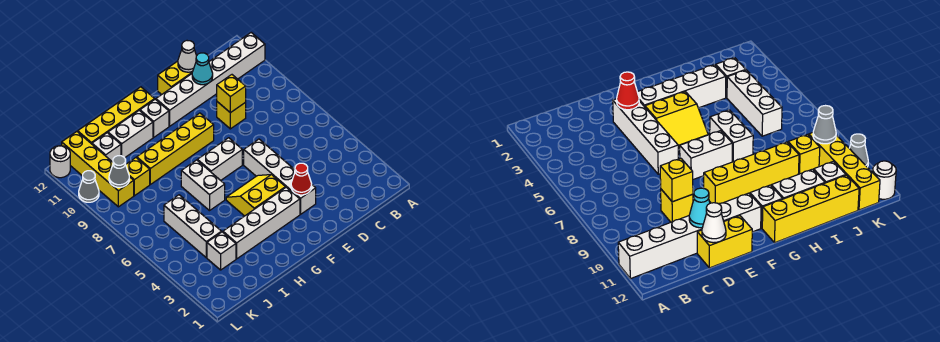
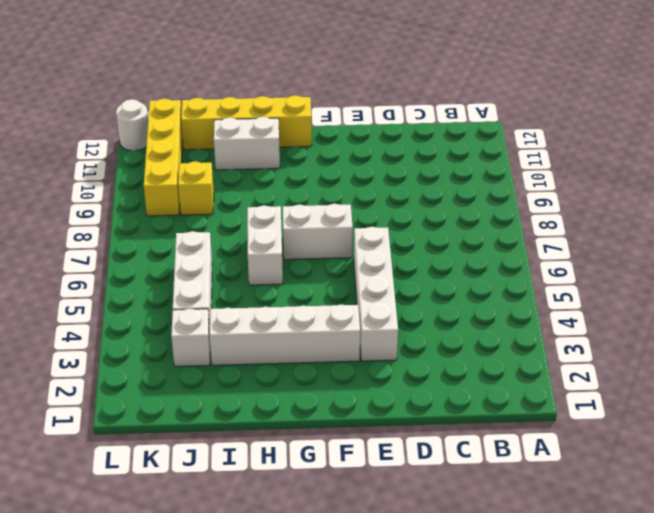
none -> white 1x6 brick [156,33,265,126]
none -> yellow 1x1 brick [217,102,246,129]
none -> yellow 1x2 brick [158,61,192,95]

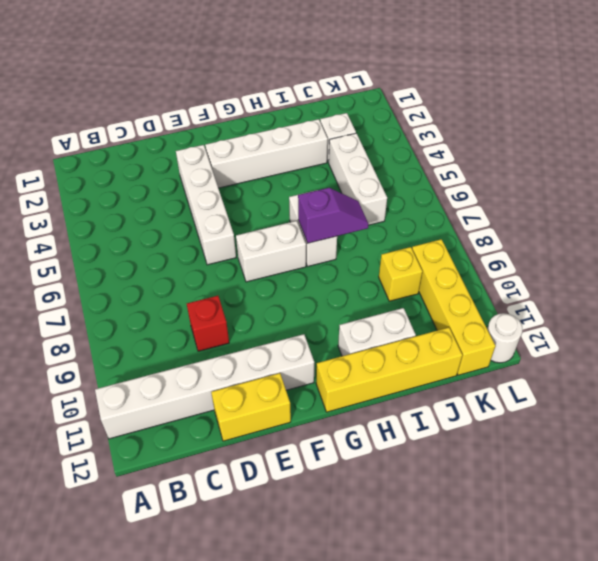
red 1x1 brick [187,296,229,351] -> yellow 1x1 brick [217,102,246,129]
purple 1x2 slope [298,188,369,243] -> none
none -> yellow 2x2 slope [226,175,285,216]
none -> yellow 1x4 brick [137,113,214,184]
none -> white 1x1 brick [140,99,169,137]

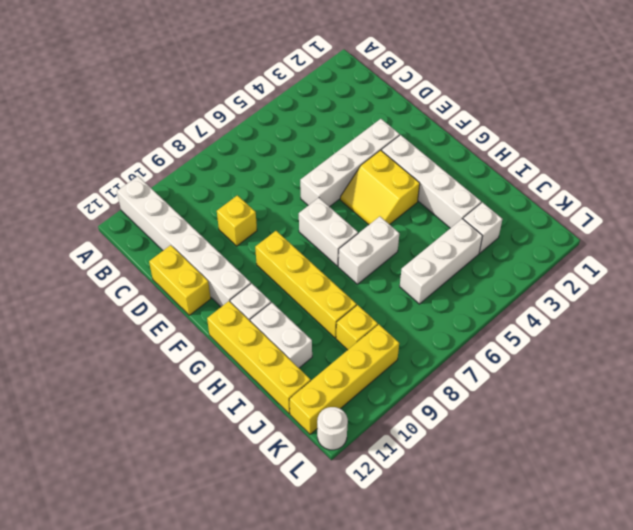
none -> white 1x1 brick [92,133,121,162]
none -> grey 1x1 cone [79,171,99,202]
none -> yellow 1x1 brick [217,75,246,113]

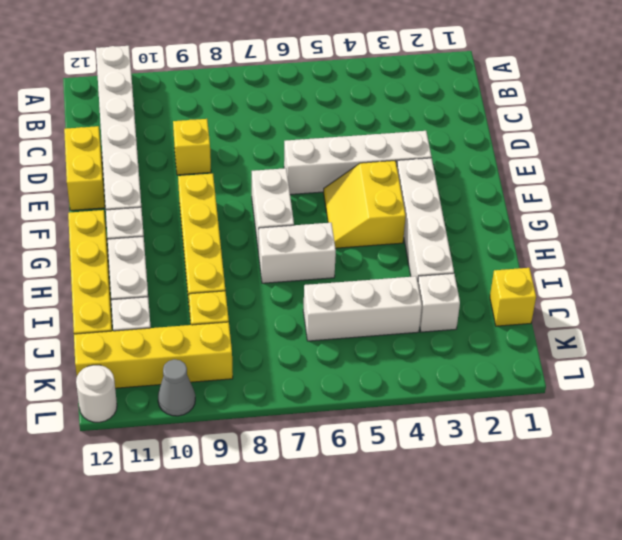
yellow 1x1 brick [490,268,536,326] -> yellow 1x1 brick moved to [217,75,246,113]
none -> cyan 1x1 cone [192,53,213,85]
none -> white 1x1 cone [178,41,196,72]
none -> red 1x1 cone [291,163,312,195]

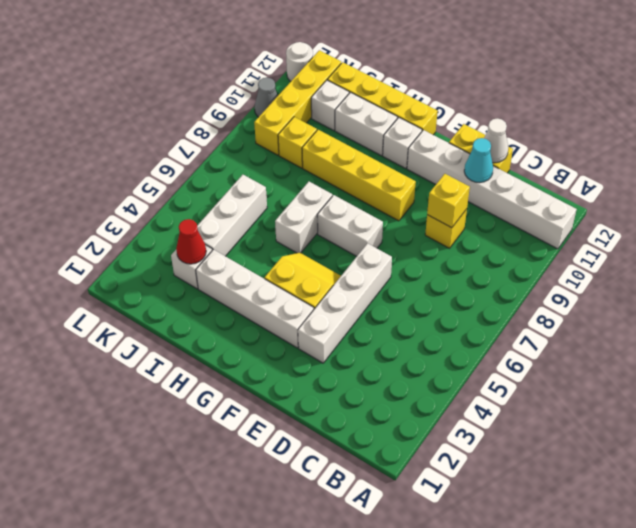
red 1x1 cone [176,219,206,264] -> red 1x1 cone moved to [291,163,312,195]
none -> grey 1x1 cone [109,156,129,187]

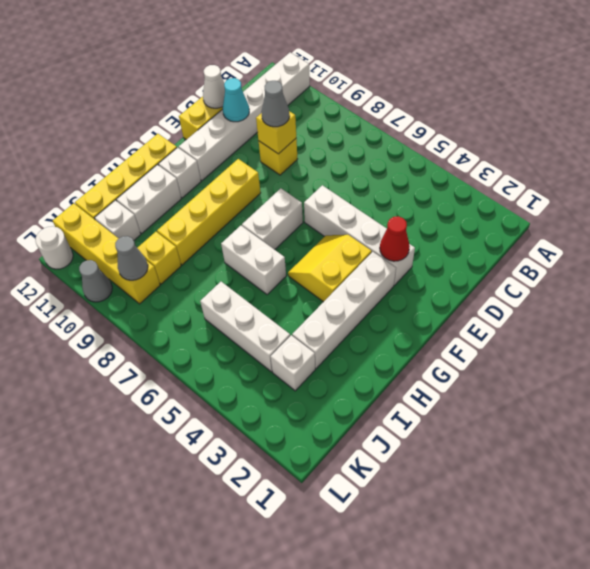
grey 1x1 cone [261,81,290,127] -> none

